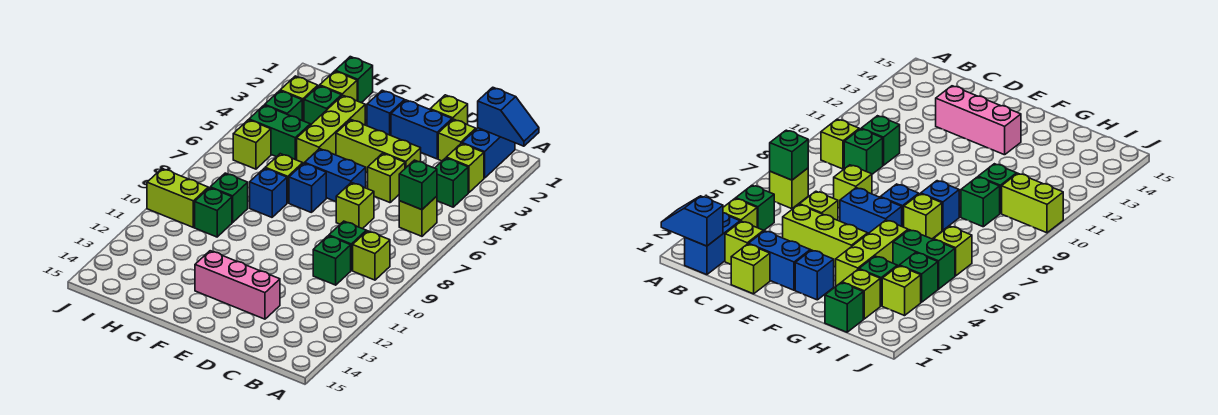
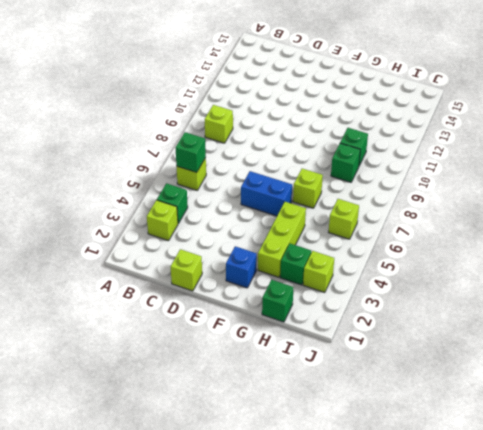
none -> blue 1x2 brick [462,128,515,178]
none -> lime 1x1 brick [438,119,476,161]
none -> green 1x1 brick [329,221,366,270]
none -> green 1x1 brick [313,236,351,285]

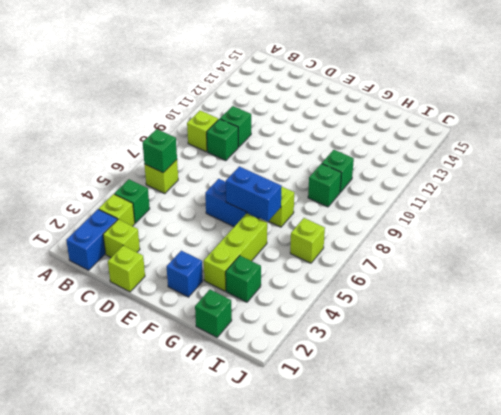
blue 1x2 brick [226,166,282,222] -> blue 1x2 brick moved to [391,100,452,159]
none -> lime 1x3 brick [336,120,421,173]
none -> lime 1x1 brick [368,153,405,203]
none -> lime 1x1 brick [336,182,374,229]
none -> pink 1x3 brick [195,251,280,319]

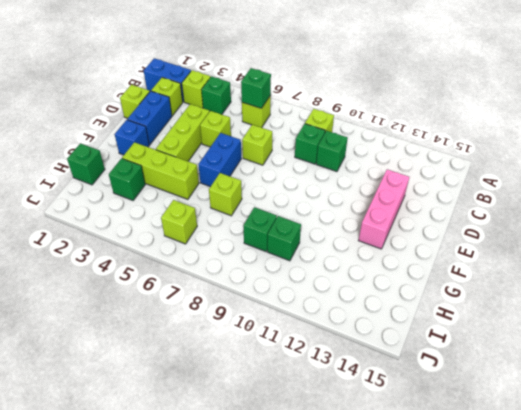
none -> blue 1x1 brick [289,163,326,213]
none -> blue 1x1 brick [250,168,287,217]
none -> lime 1x1 brick [320,71,357,101]
none -> green 1x2 brick [249,105,310,160]

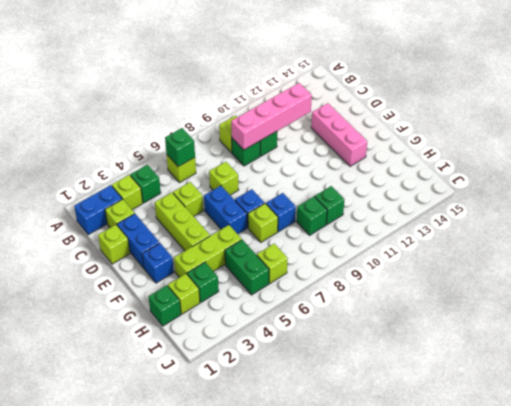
pink 1x4 brick [231,83,312,150] -> none
none -> lime 1x1 brick [280,76,318,121]
none -> green 1x1 brick [265,91,302,120]
none -> lime 1x2 brick [147,169,208,227]
none -> blue 1x2 slope [478,87,539,146]

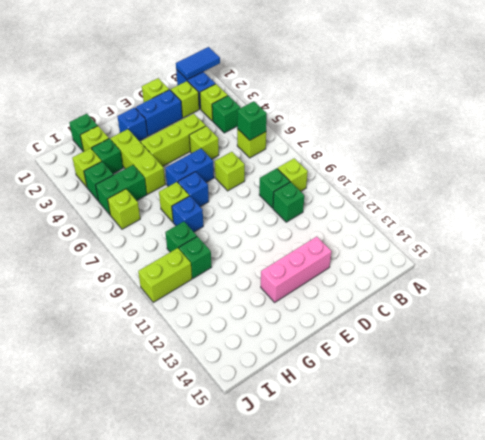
blue 1x2 tile [176,47,220,80] -> blue 1x2 slope [478,87,539,146]

